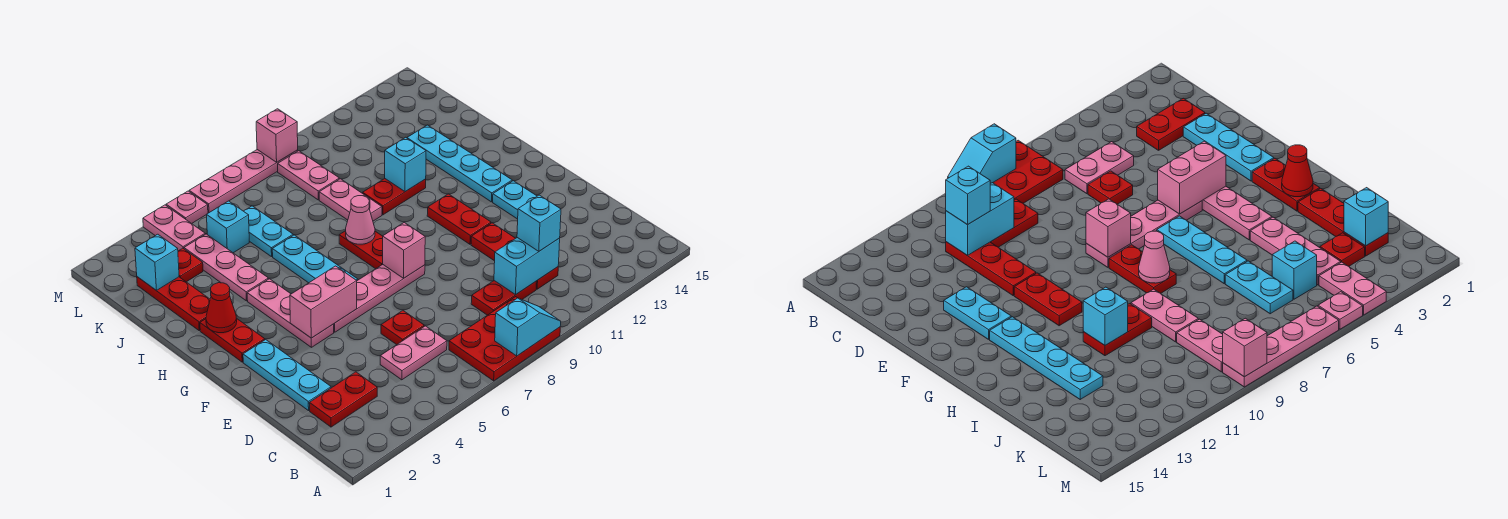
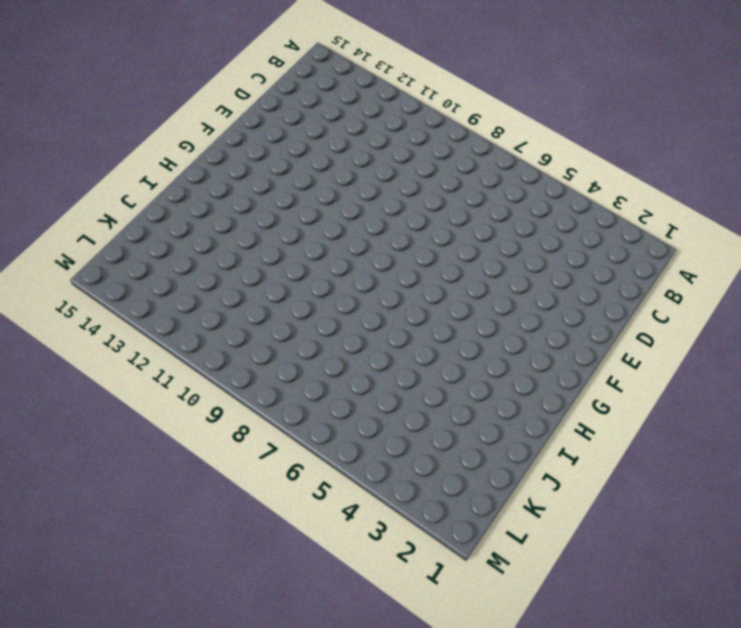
none -> red 2x3 plate [449,297,560,381]
none -> red 1x2 plate [309,372,377,427]
none -> pink 1x2 plate [380,326,447,380]
none -> red 1x2 plate [471,281,537,315]

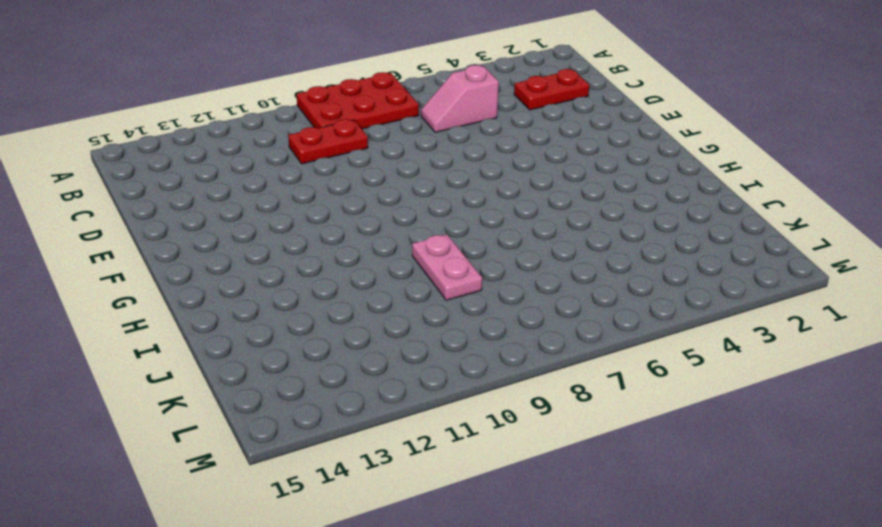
pink 1x2 slope [421,65,499,132] -> pink 1x2 plate [380,326,447,380]
none -> red 1x3 plate [471,223,558,289]
none -> cyan 1x3 plate [243,340,331,411]
none -> red 1x1 plate [381,311,424,345]
none -> cyan 1x2 plate [493,181,537,219]

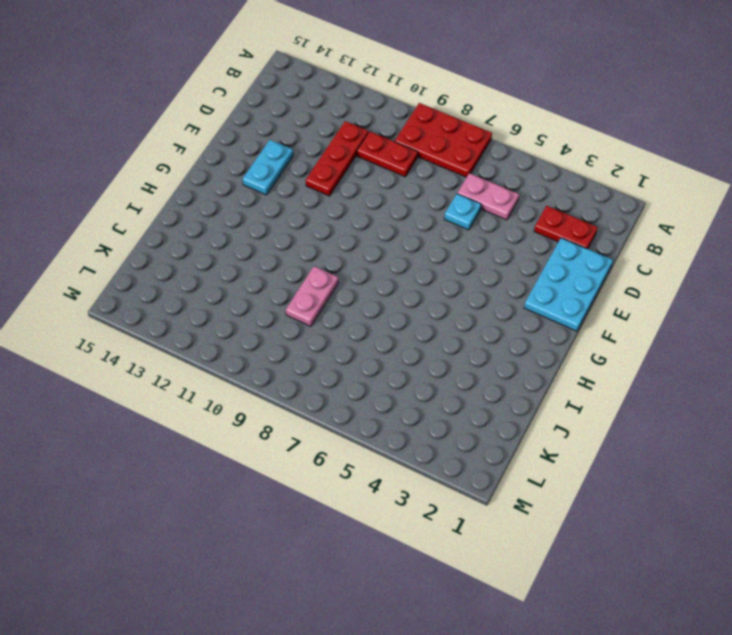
cyan 2x3 plate [524,238,613,331] -> cyan 1x3 plate [243,340,331,411]
cyan 1x1 plate [445,194,481,230] -> red 1x1 plate [381,311,424,345]
none -> pink 1x3 plate [247,279,334,347]
none -> pink 1x4 plate [334,265,425,332]
none -> red 1x2 plate [427,194,491,244]
none -> red 1x2 plate [200,319,265,362]

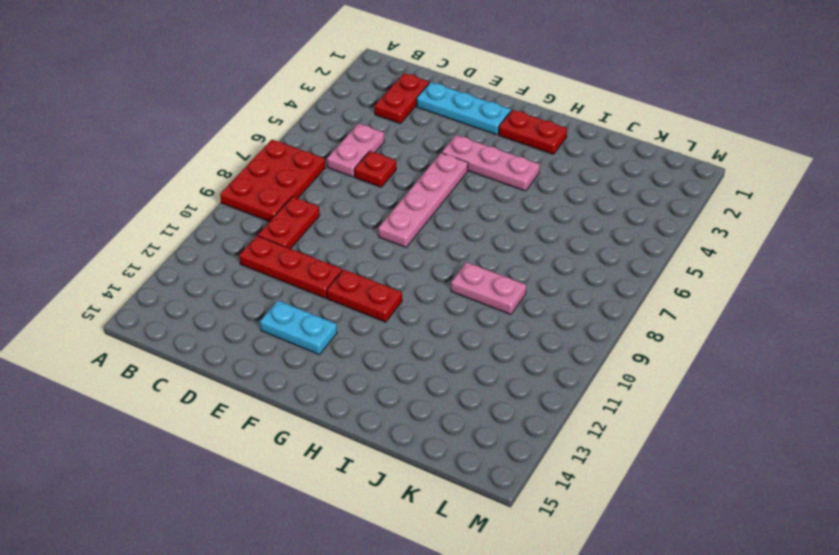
none -> cyan 1x3 plate [272,235,358,283]
none -> red 1x2 plate [339,231,383,269]
none -> cyan 1x4 plate [407,125,512,202]
none -> red 1x3 plate [137,277,210,331]

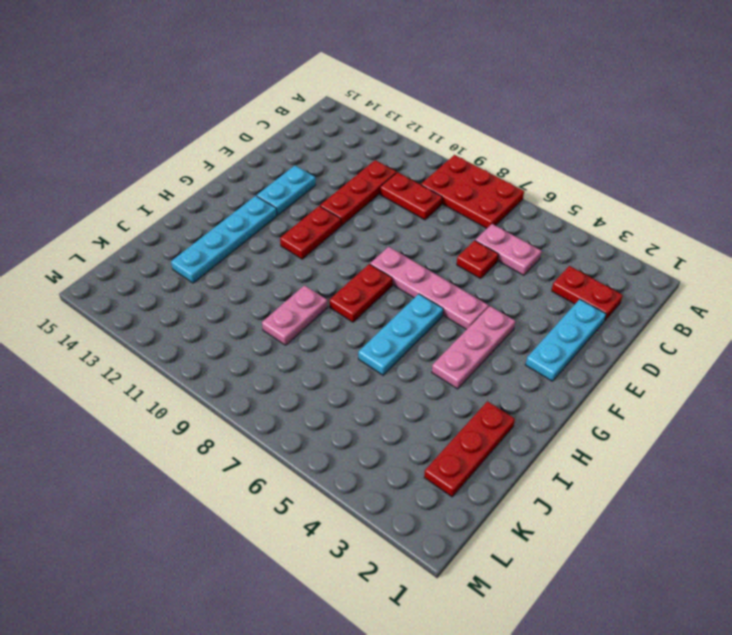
none -> red 1x2 plate [200,319,265,362]
none -> pink 1x3 plate [184,234,268,301]
none -> red 1x2 plate [363,179,426,215]
none -> cyan 1x2 plate [244,206,293,257]

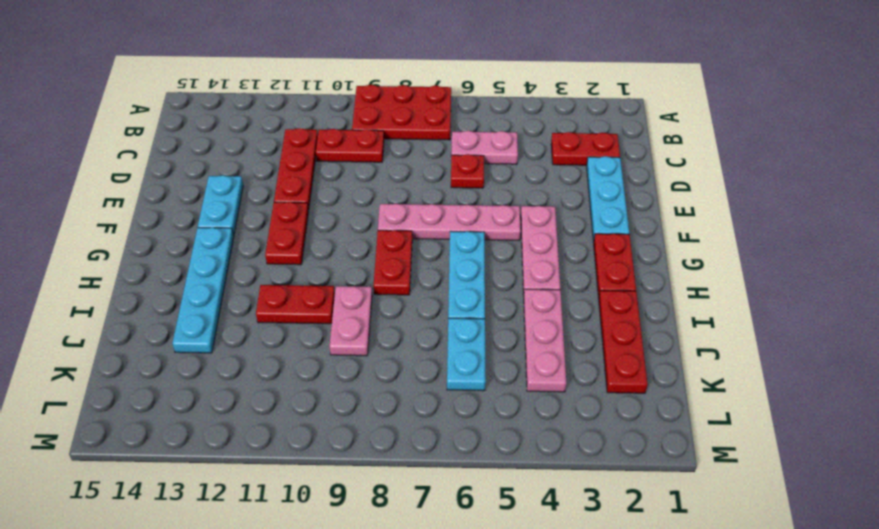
none -> red 1x1 plate [178,248,203,282]
none -> cyan 1x1 brick [207,201,249,253]
none -> pink 1x2 plate [278,151,339,200]
none -> pink 1x2 plate [143,205,205,251]

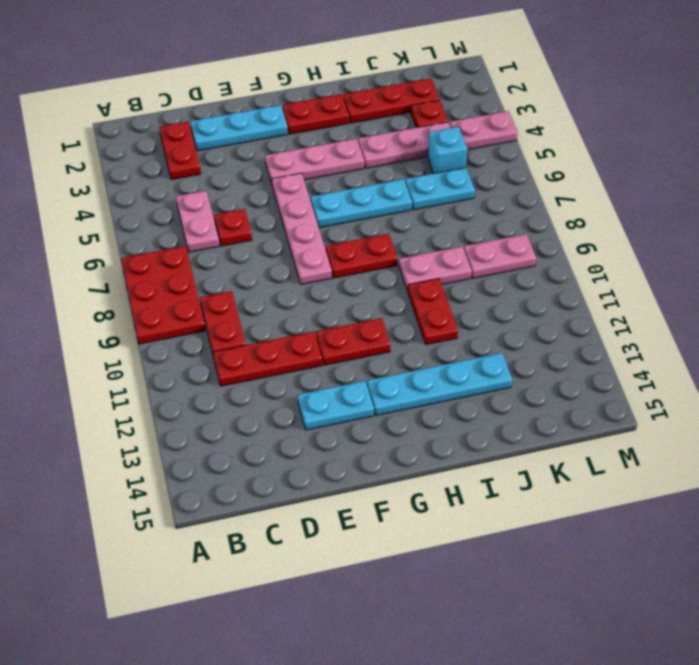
none -> pink 1x1 plate [166,191,208,224]
none -> pink 1x4 plate [189,150,298,213]
none -> cyan 1x2 slope [495,298,561,356]
none -> cyan 1x2 brick [494,238,560,295]

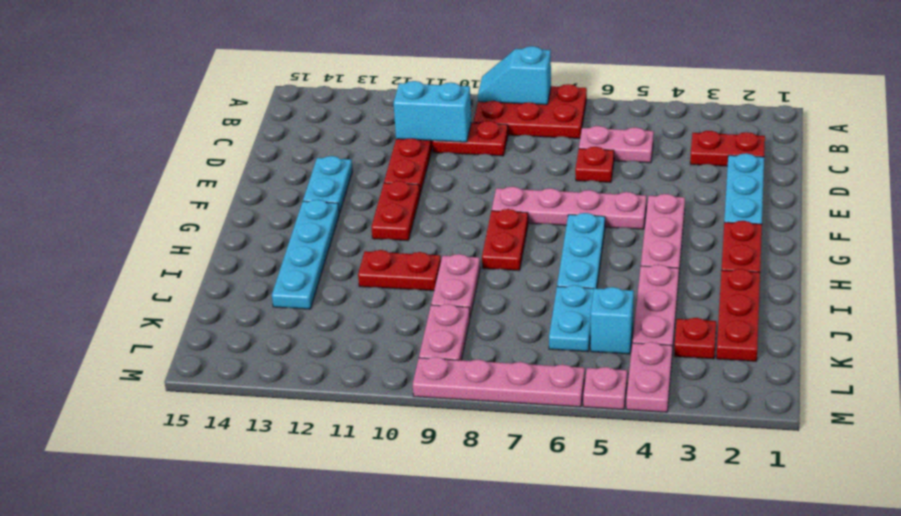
none -> pink 1x2 brick [290,266,357,338]
none -> pink 1x1 brick [383,223,425,279]
none -> red 1x1 cone [206,283,237,333]
none -> pink 1x1 cone [346,196,375,244]

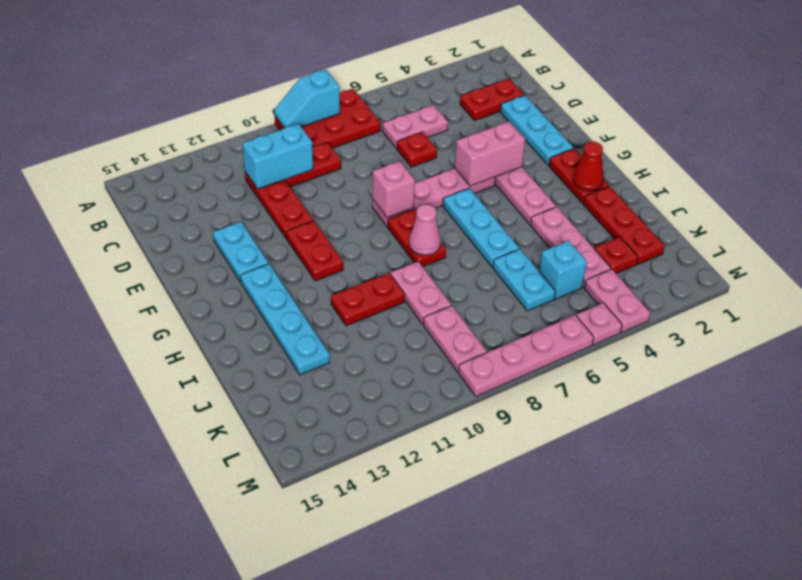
none -> cyan 1x1 brick [385,137,426,192]
none -> cyan 1x1 brick [135,234,179,290]
none -> pink 1x1 brick [256,109,298,162]
none -> cyan 1x1 brick [517,195,561,251]

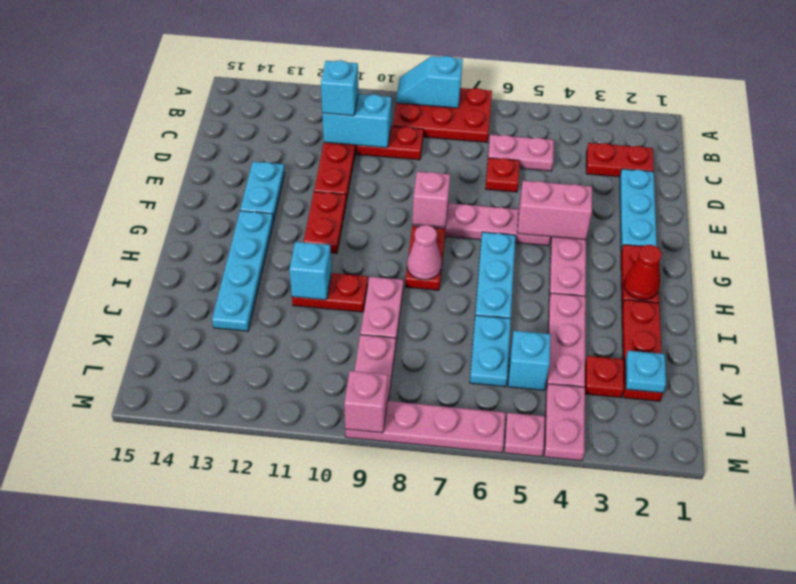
cyan 1x1 plate [625,351,666,393] -> cyan 1x1 brick [135,234,179,290]

